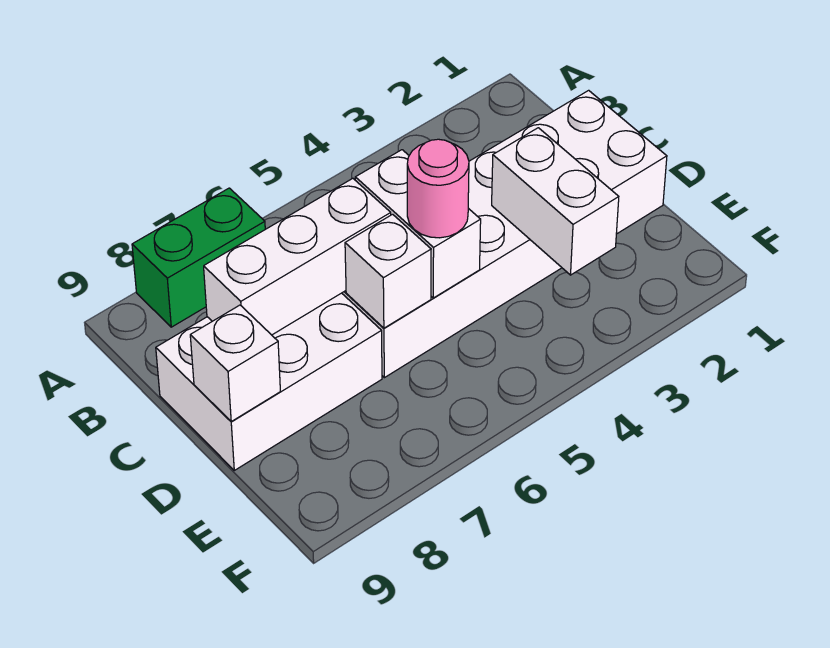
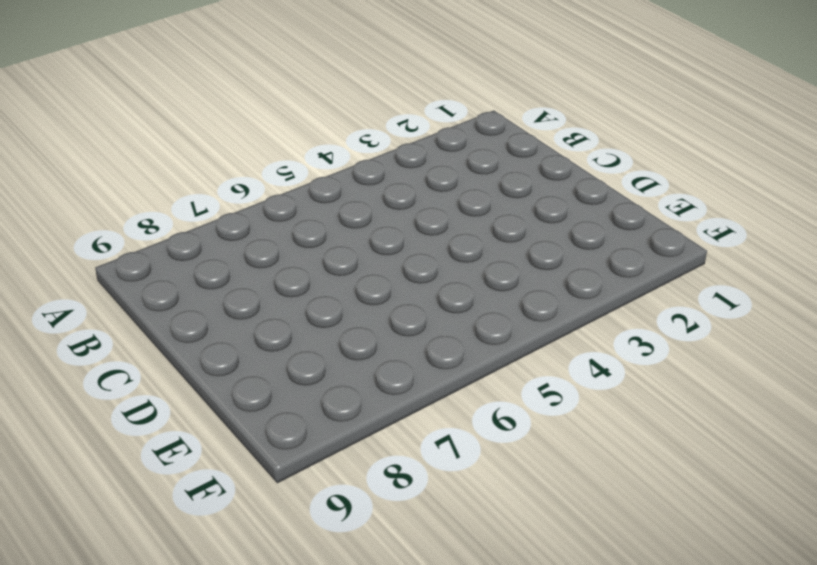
none -> green 1x2 brick [132,188,265,327]
none -> white 2x6 brick [342,90,667,378]

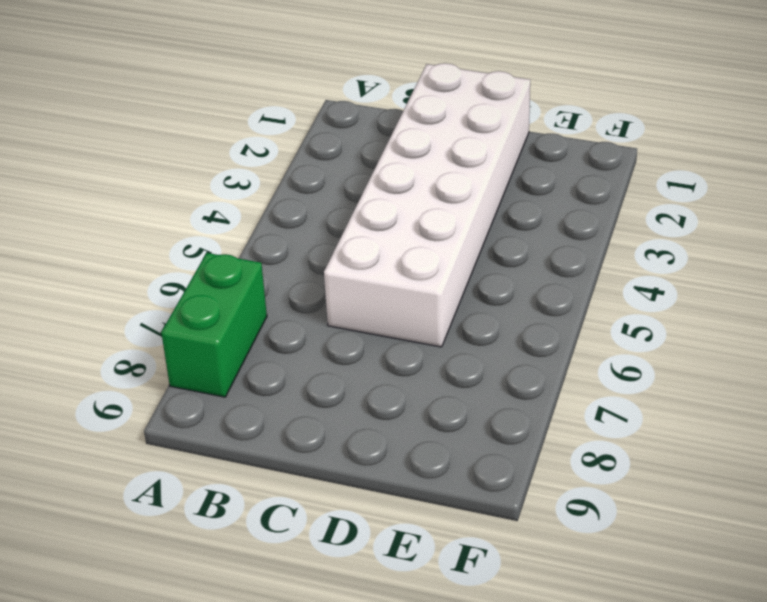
none -> white 2x3 brick [156,293,382,470]
none -> white 1x2 brick [355,150,481,298]

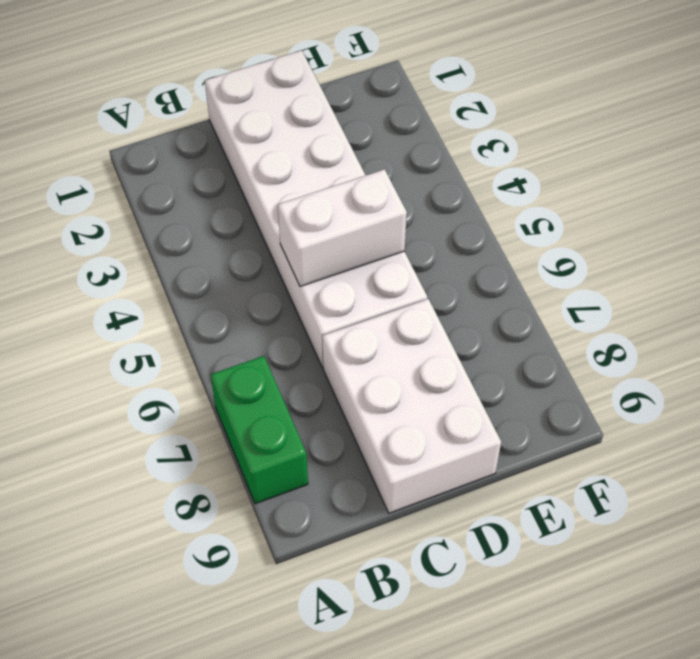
none -> white 1x3 brick [204,179,391,335]
none -> white 1x2 brick [492,128,619,275]

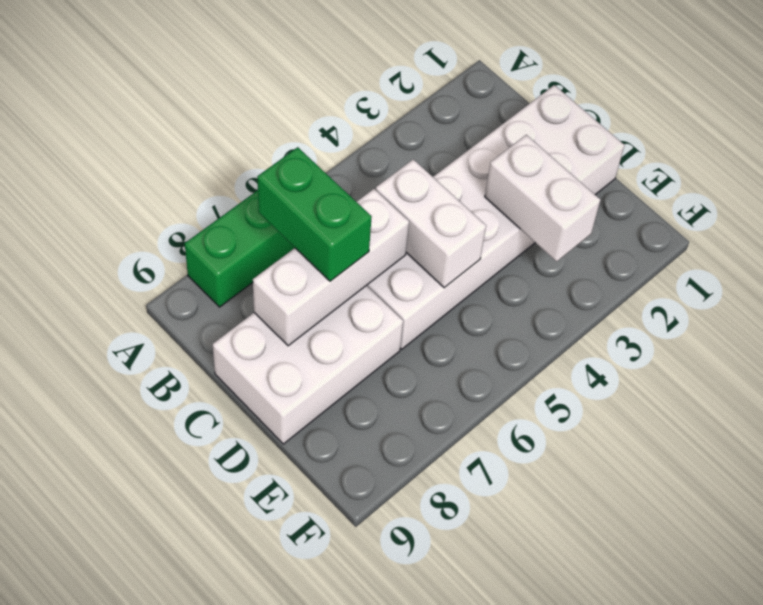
green 1x2 brick [257,147,372,281] -> none
none -> white 1x1 brick [345,214,431,328]
none -> white 1x1 brick [190,305,280,421]

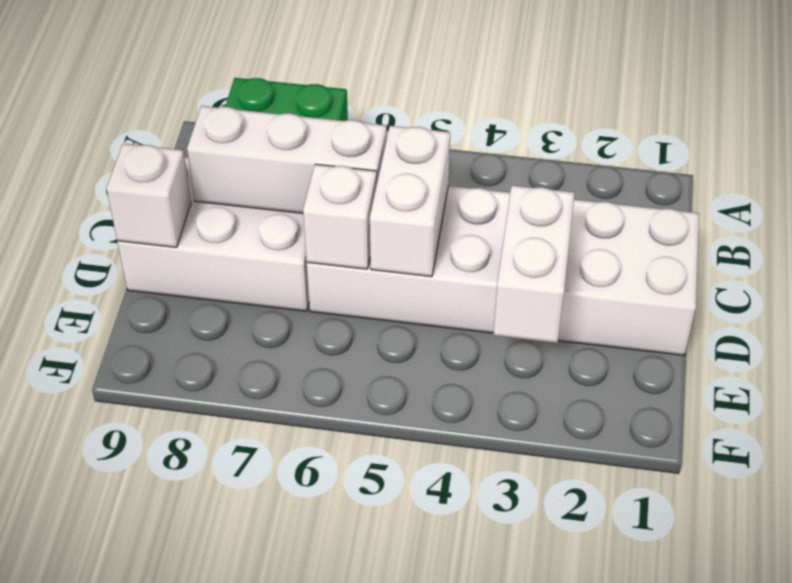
none -> pink 1x1 round brick [407,139,469,238]

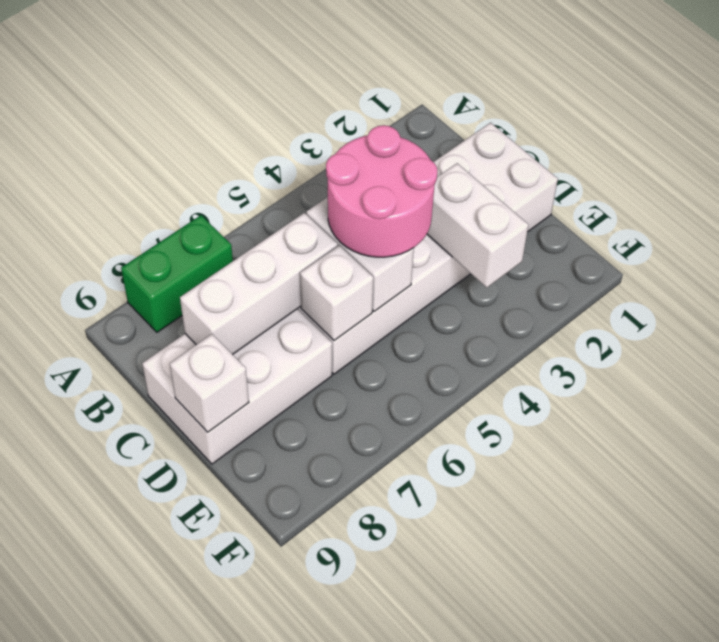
pink 2x2 round brick [326,125,437,257] -> pink 1x1 round brick [407,139,469,238]

